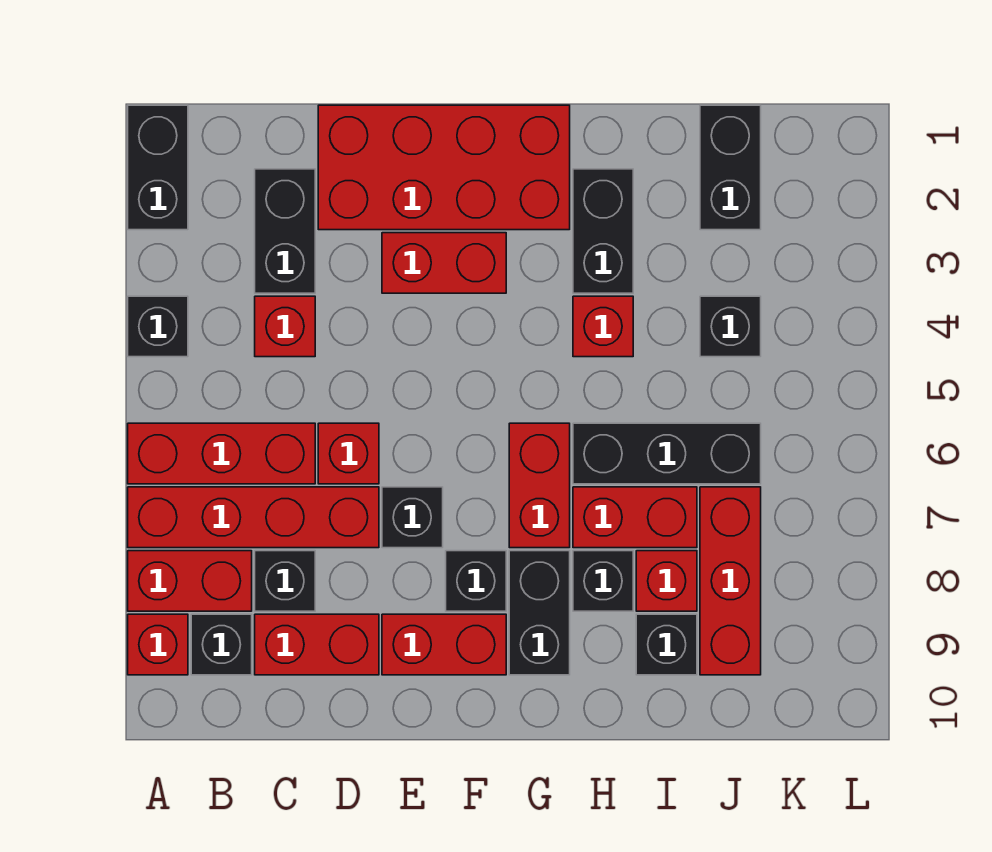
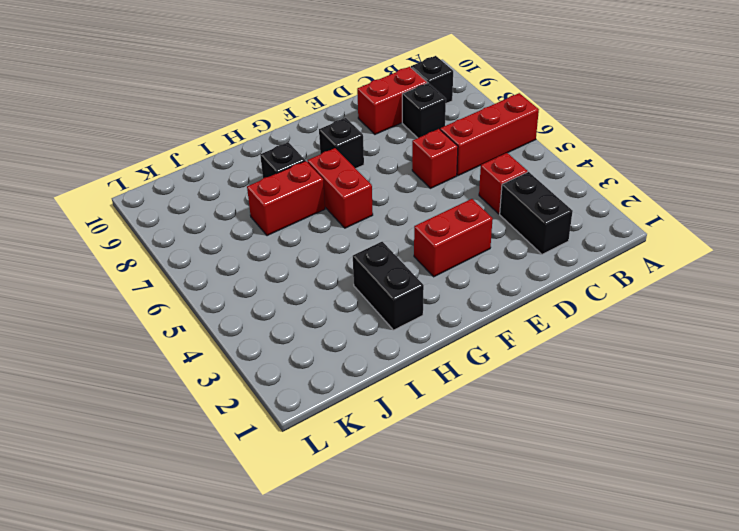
none -> black 1x2 brick [128,105,188,230]
none -> black 1x1 brick [128,296,188,357]
none -> red 1x4 brick [128,487,379,548]

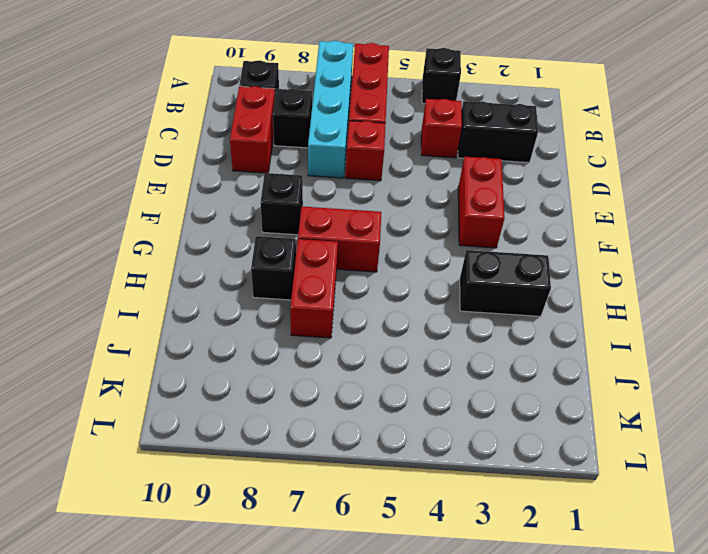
cyan 1x4 brick [308,41,353,178] -> red 1x4 brick [128,487,379,548]
none -> black 1x2 brick [128,105,188,230]
none -> red 1x2 brick [128,551,252,611]
none -> red 1x1 brick [128,614,188,675]

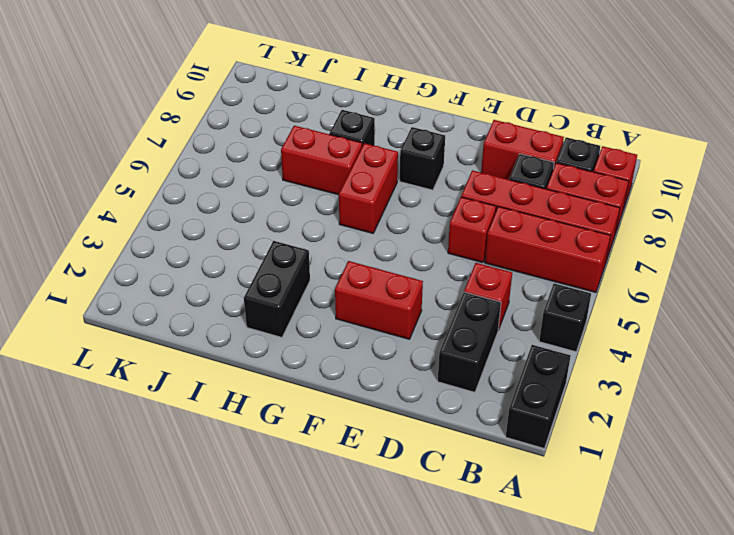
none -> red 2x4 brick [318,105,570,230]
none -> black 1x1 brick [382,487,443,548]
none -> red 1x2 brick [382,614,506,675]

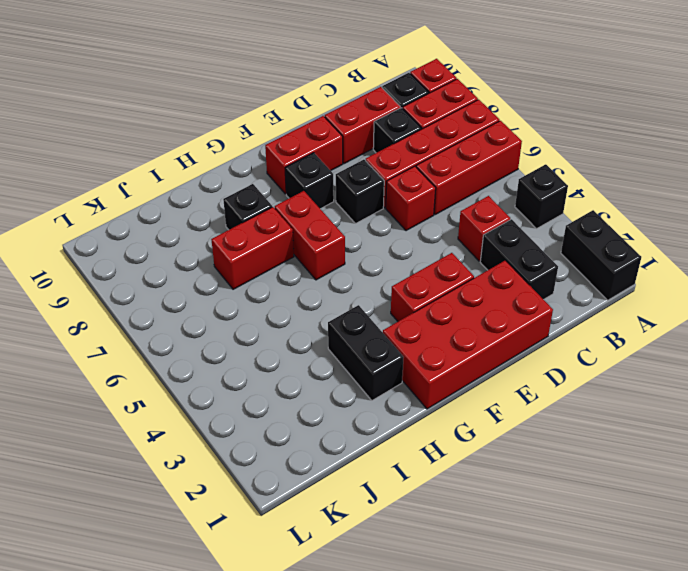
none -> black 1x2 brick [509,551,570,675]
none -> red 1x1 brick [573,296,633,357]
none -> black 1x3 brick [573,423,761,484]

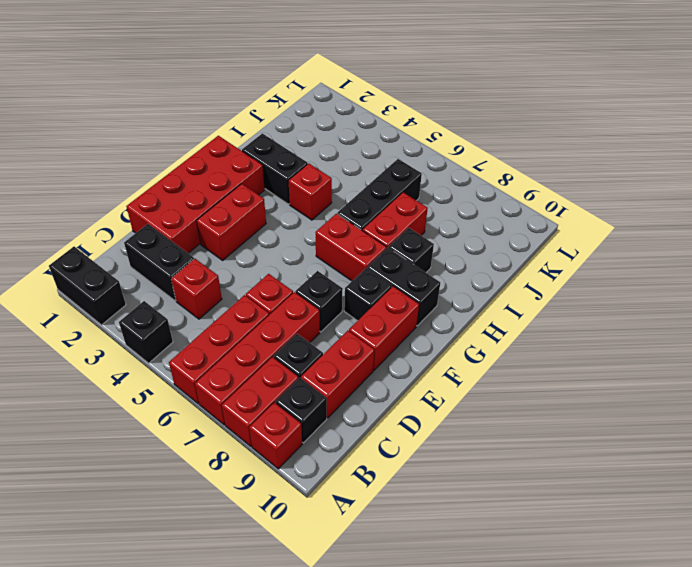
none -> red 1x1 brick [636,551,697,611]
none -> black 1x1 brick [636,614,697,675]
none -> black 1x2 brick [700,105,761,230]

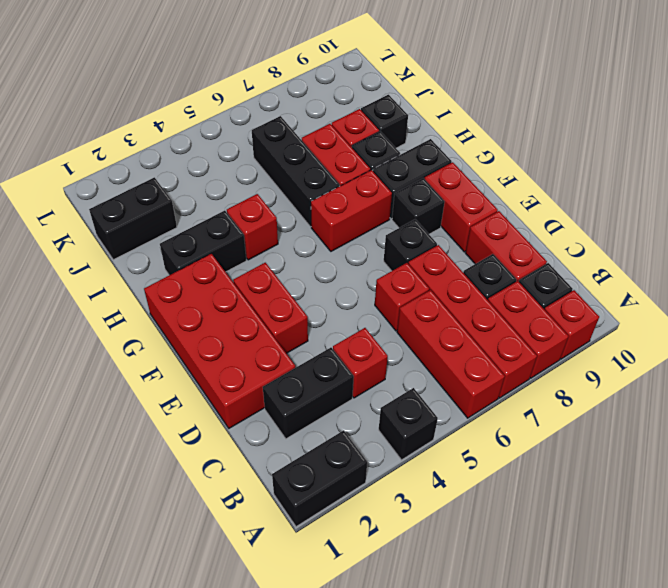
none -> black 1x1 brick [700,296,761,357]
none -> red 1x3 brick [700,487,761,675]

